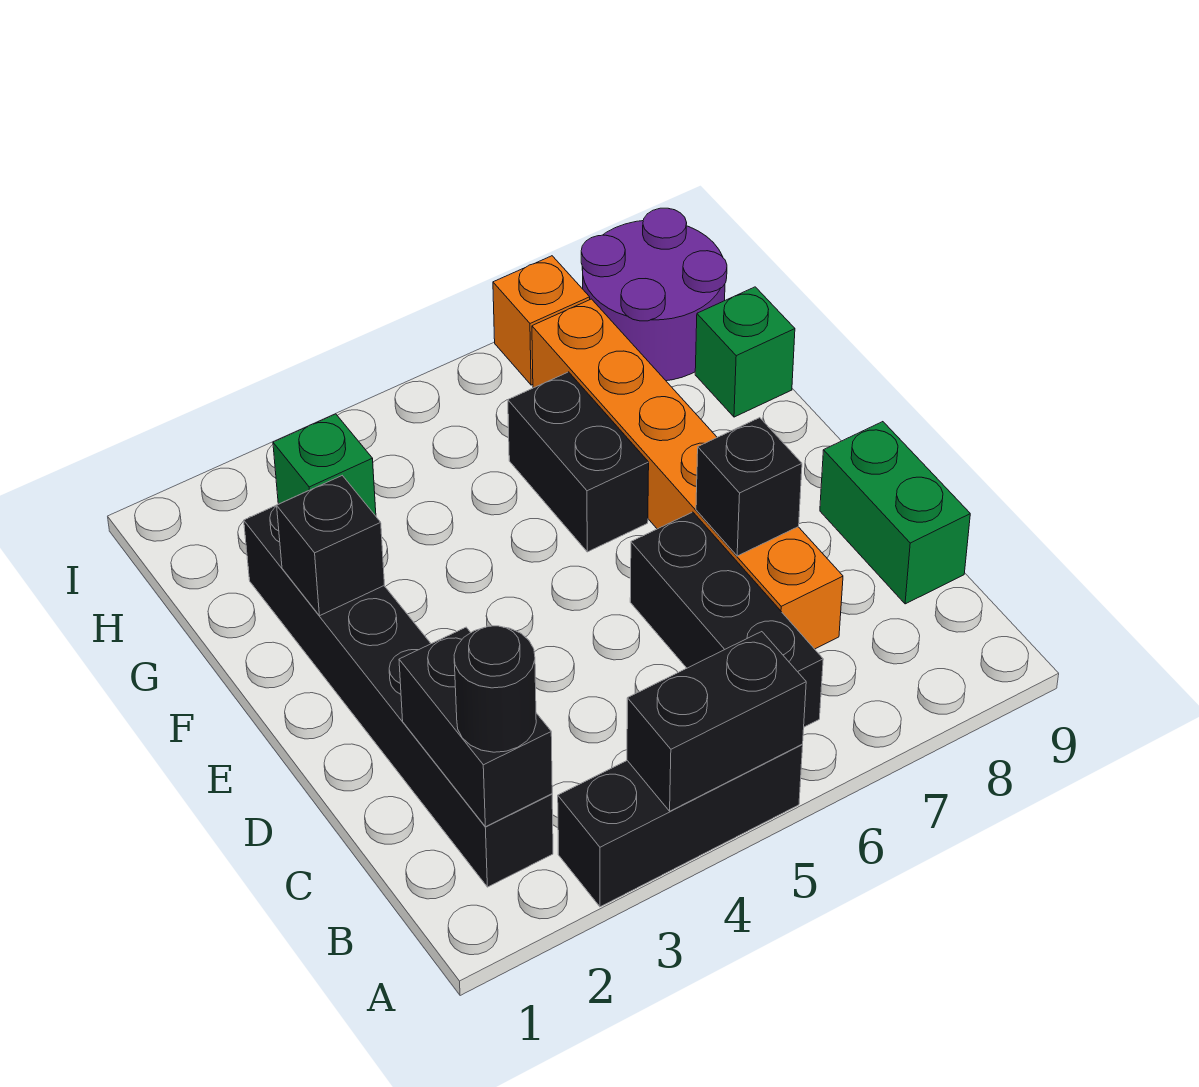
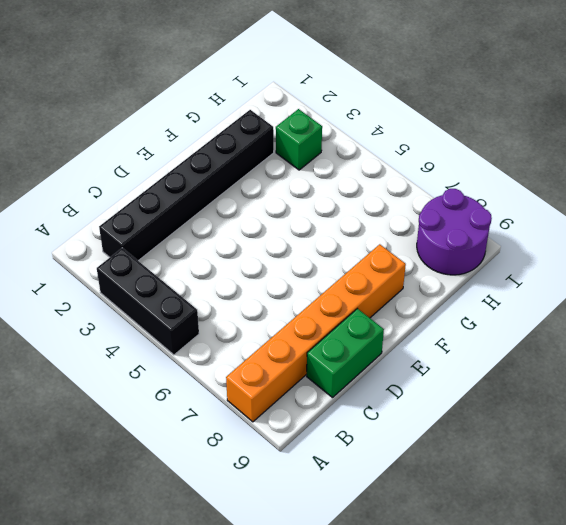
orange 1x6 brick [226,244,406,422] -> orange 1x6 brick moved to [532,299,843,649]
none -> black 1x3 brick [630,512,823,727]
none -> black 1x2 brick [508,372,649,552]
none -> green 1x1 brick [695,287,795,417]

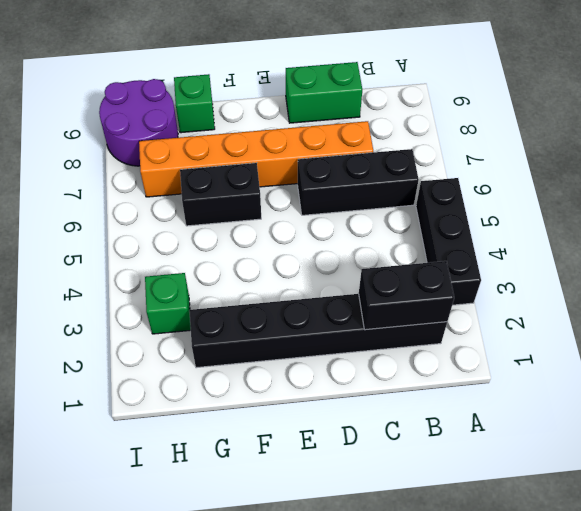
none -> orange 1x1 brick [493,256,590,385]
none -> black 1x2 brick [627,632,806,811]
none -> black 1x1 brick [696,418,802,556]

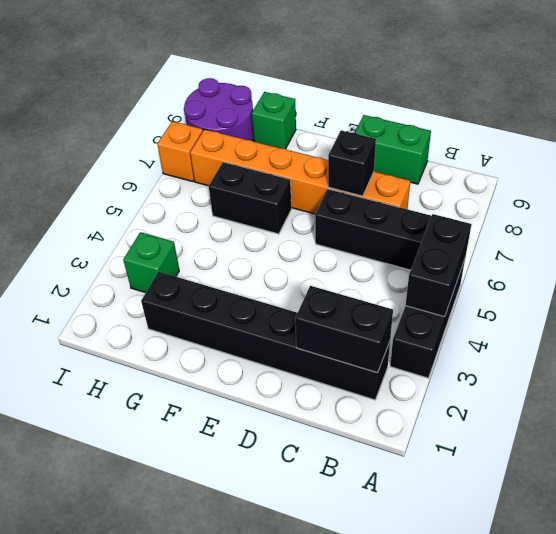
none -> black 1x1 brick [277,476,384,616]
none -> black 1x1 round brick [454,626,536,752]

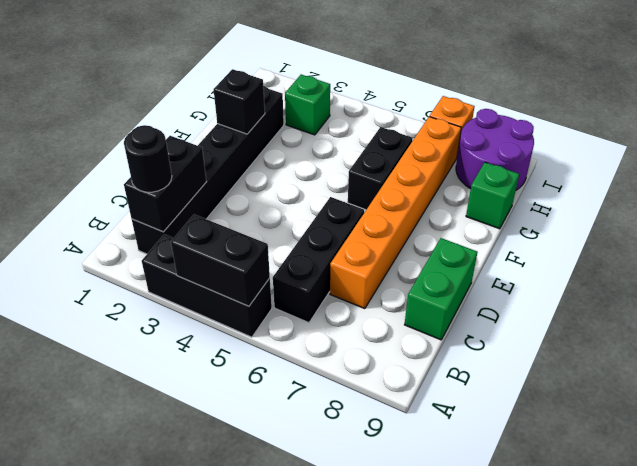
none -> black 1x1 brick [696,418,802,556]

